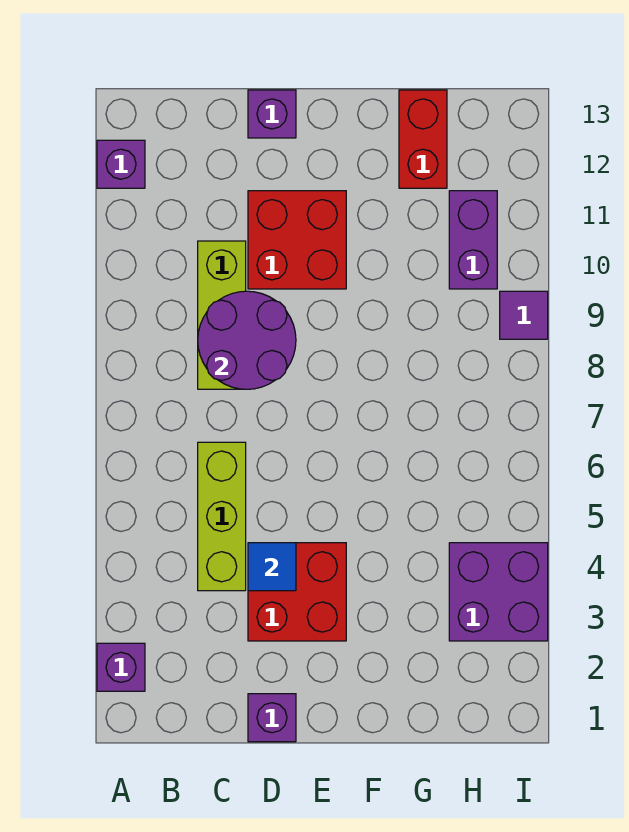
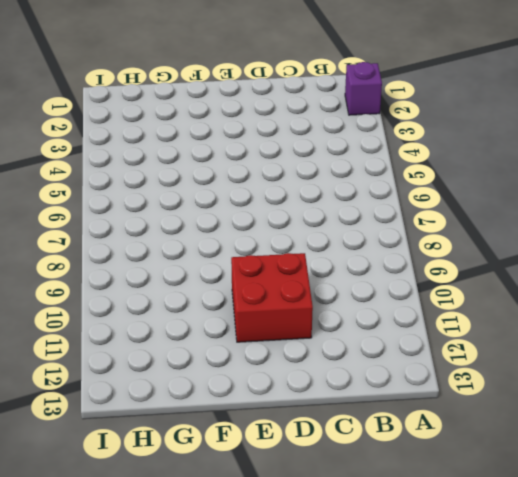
none -> purple 1x1 brick [97,140,145,188]
none -> lime 1x3 brick [198,442,246,591]
none -> lime 1x3 brick [198,241,246,389]

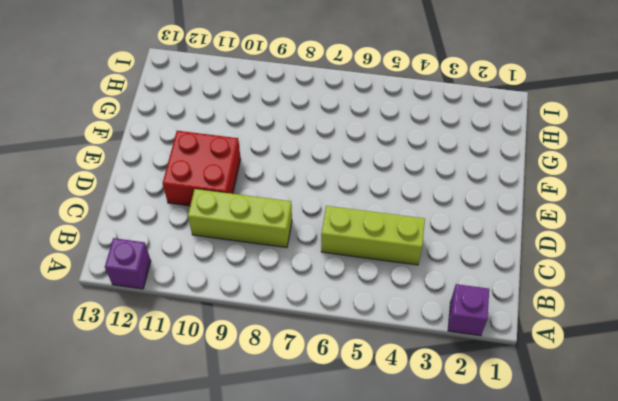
none -> purple 1x1 brick [248,694,296,742]
none -> red 2x2 brick [248,543,346,641]
none -> purple 1x1 brick [248,90,296,138]

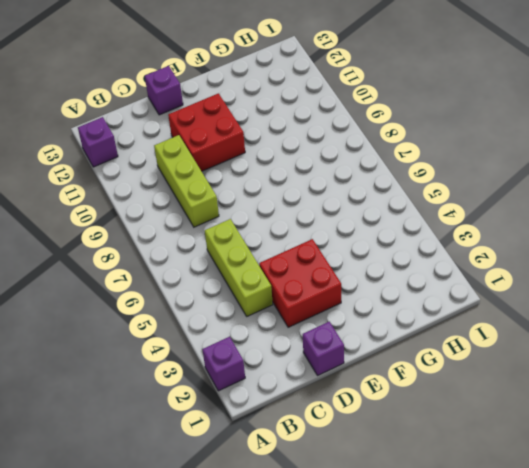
none -> red 1x2 brick [399,90,447,188]
none -> purple 2x2 brick [449,543,548,641]
none -> purple 1x2 brick [449,191,497,289]

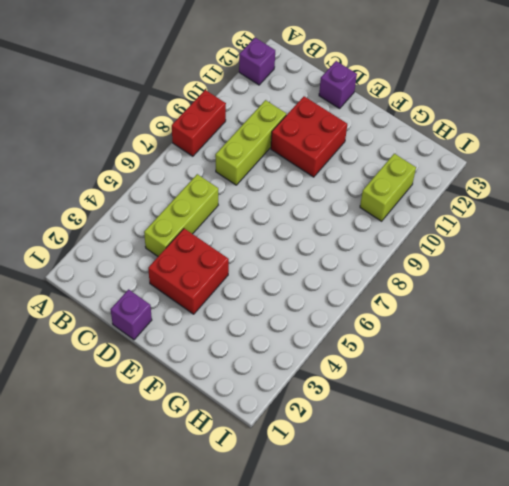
red 1x2 brick [172,90,226,156] -> red 1x2 brick moved to [399,90,447,188]
lime 1x2 brick [360,154,416,221] -> purple 1x2 brick [449,191,497,289]
none -> purple 1x1 brick [97,643,145,691]
none -> purple 2x2 brick [449,543,548,641]
none -> purple 1x1 tile [500,291,548,339]

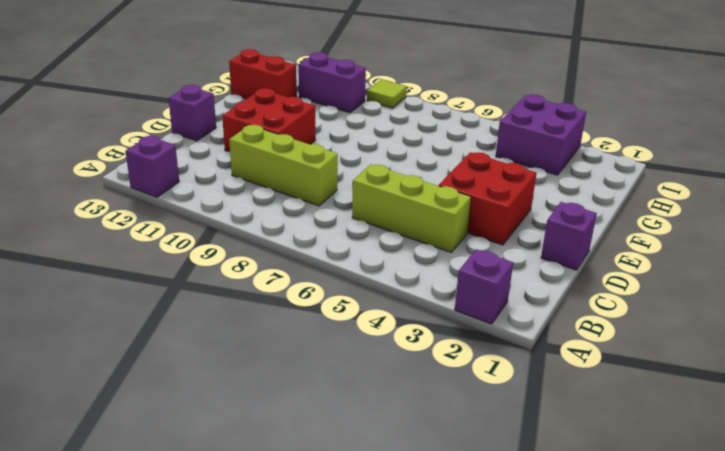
lime 1x1 tile [367,79,407,108] -> purple 1x1 tile [500,291,548,339]
none -> purple 2x2 round brick [198,291,296,389]
none -> blue 1x1 tile [248,543,296,591]

